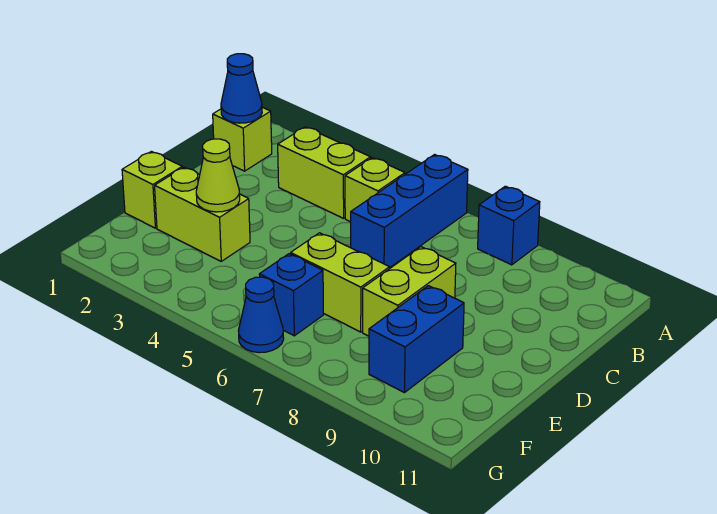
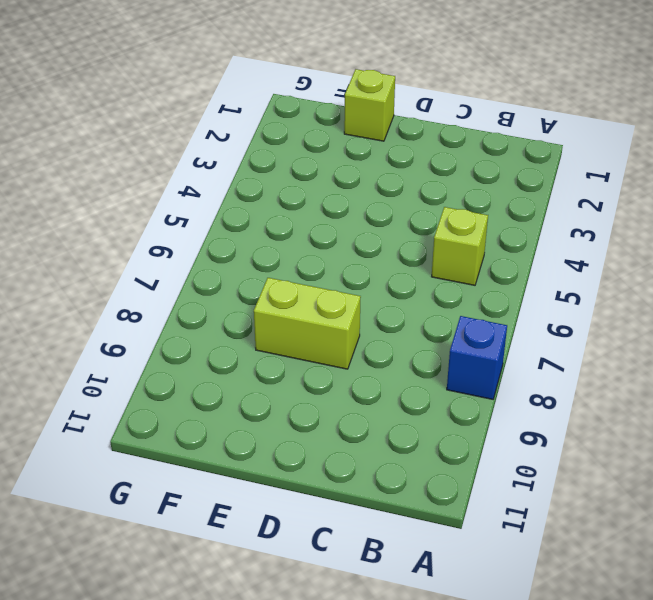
none -> blue 1x3 brick [351,155,468,267]
none -> lime 1x1 brick [213,107,272,171]
none -> lime 1x2 brick [278,127,371,218]

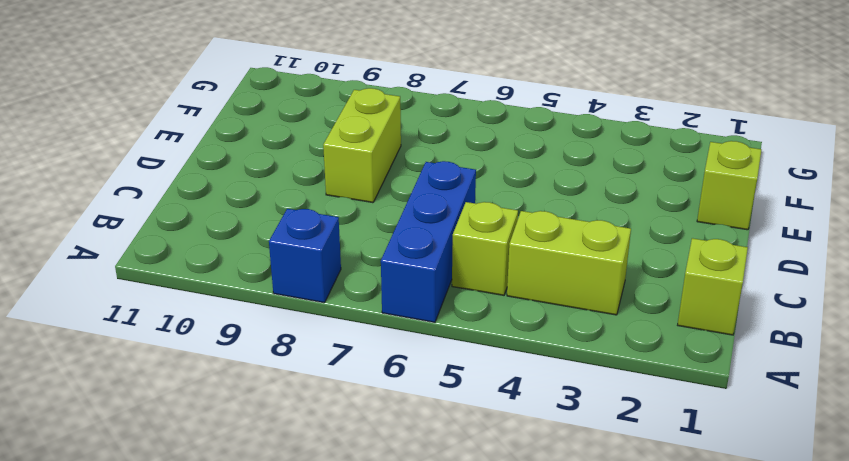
none -> lime 1x2 brick [155,167,250,261]
none -> lime 1x2 brick [291,233,390,332]
none -> blue 1x2 brick [369,286,464,393]

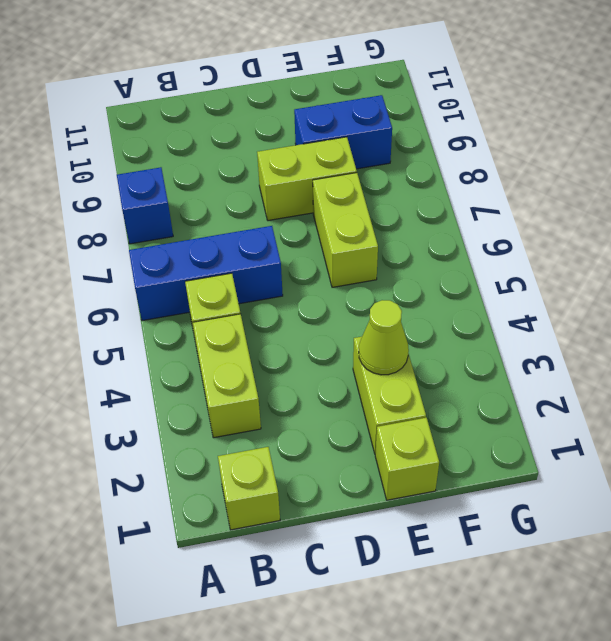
none -> blue 1x1 brick [259,254,323,336]
none -> blue 1x1 cone [238,277,284,353]
none -> blue 1x1 cone [221,54,262,123]

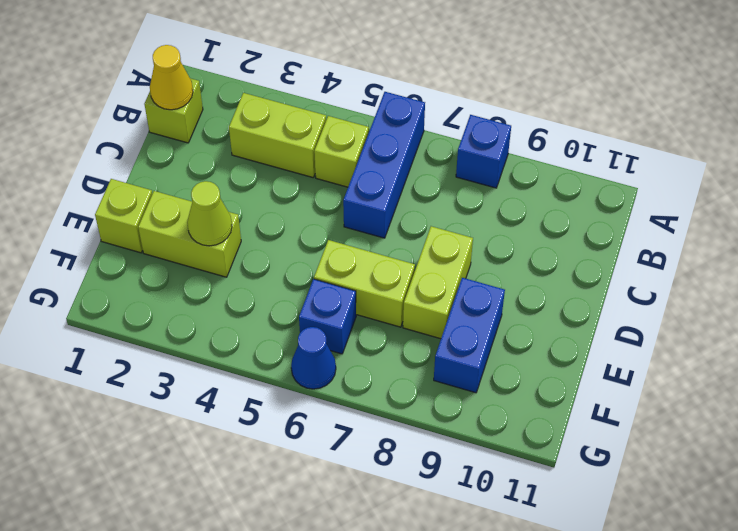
yellow 1x1 cone [150,45,193,110] -> blue 1x1 cone [221,54,262,123]

